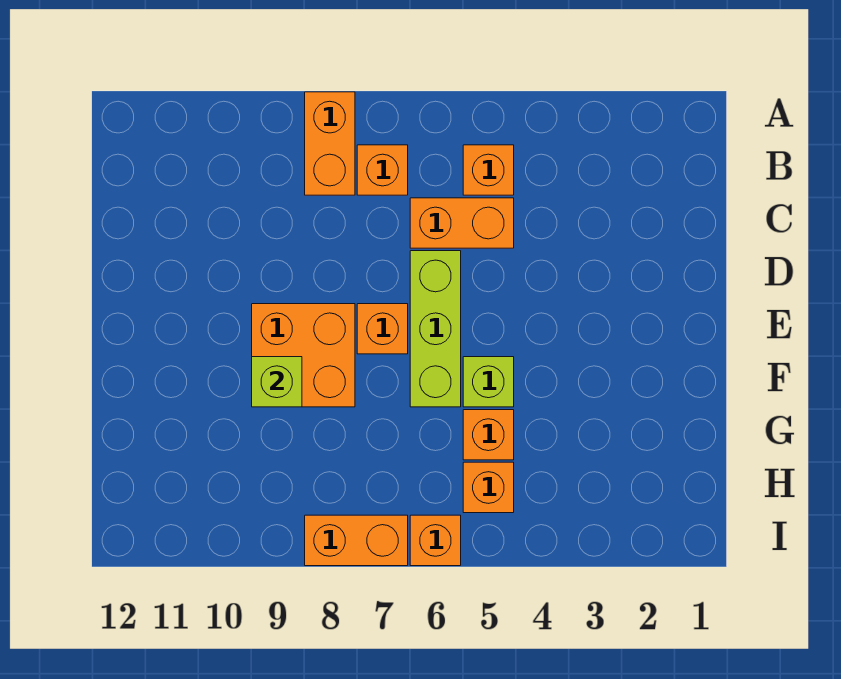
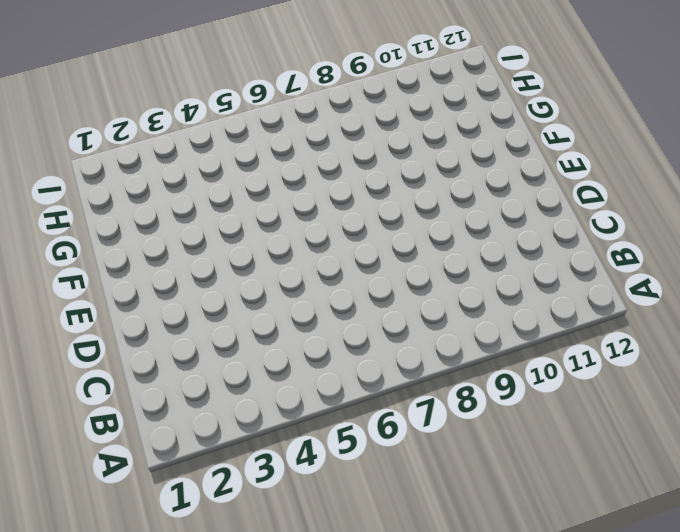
none -> orange 1x2 brick [305,92,355,195]
none -> orange 1x1 brick [463,145,514,195]
none -> orange 1x1 brick [357,145,408,195]

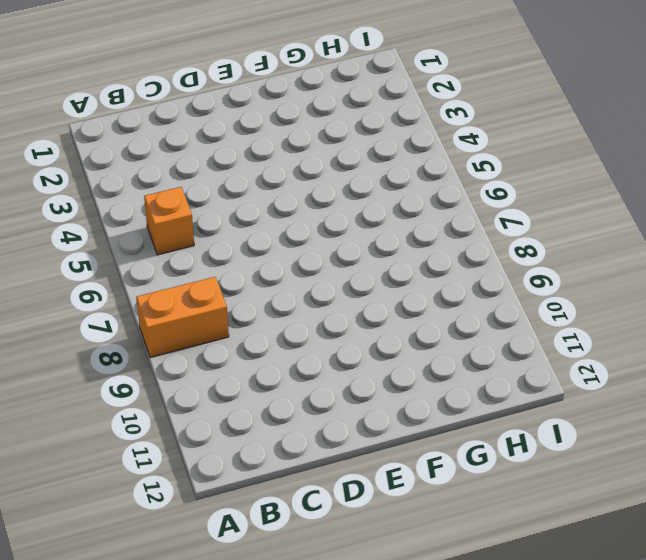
none -> orange 1x1 brick [357,145,408,195]
none -> orange 1x2 brick [410,198,514,248]
none -> lime 1x3 brick [410,251,461,407]

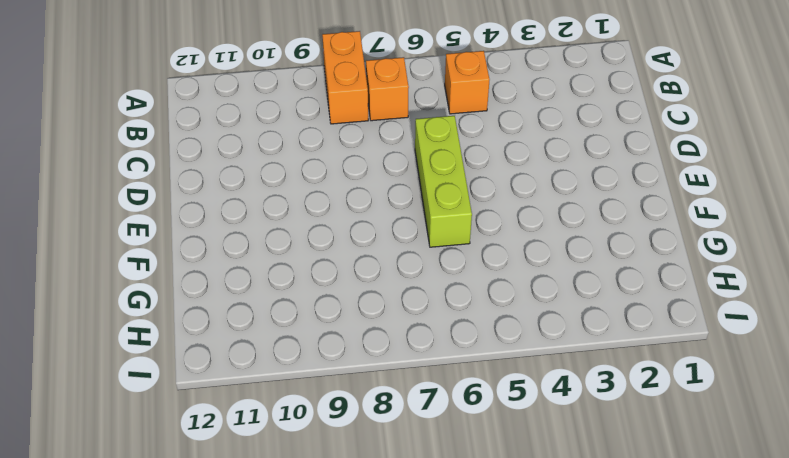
none -> orange 1x2 brick [410,198,514,248]
none -> orange 1x1 brick [357,304,408,354]
none -> orange 2x2 brick [252,304,355,407]

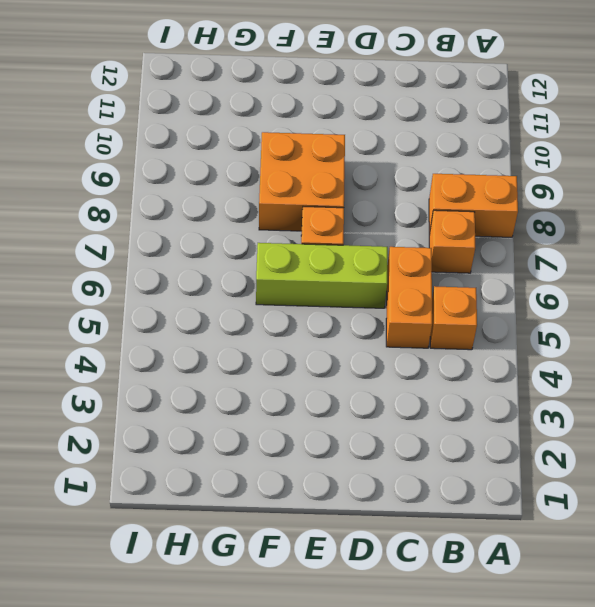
none -> lime 1x1 brick [463,357,514,407]
none -> orange 1x1 brick [463,410,514,460]
none -> orange 1x1 brick [463,462,514,513]

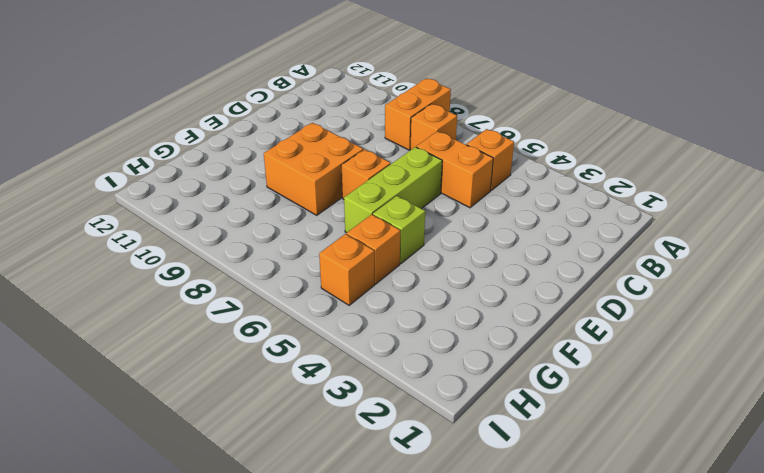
none -> orange 1x1 brick [410,515,461,566]
none -> orange 1x2 brick [305,515,408,566]
none -> lime 1x1 brick [252,357,302,407]

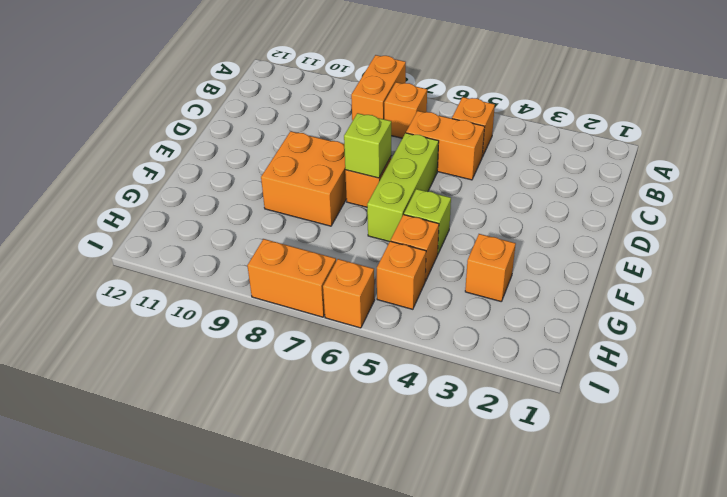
lime 1x1 brick [344,113,391,178] -> lime 1x1 brick moved to [252,357,302,407]
orange 1x1 brick [465,234,516,302] -> none

